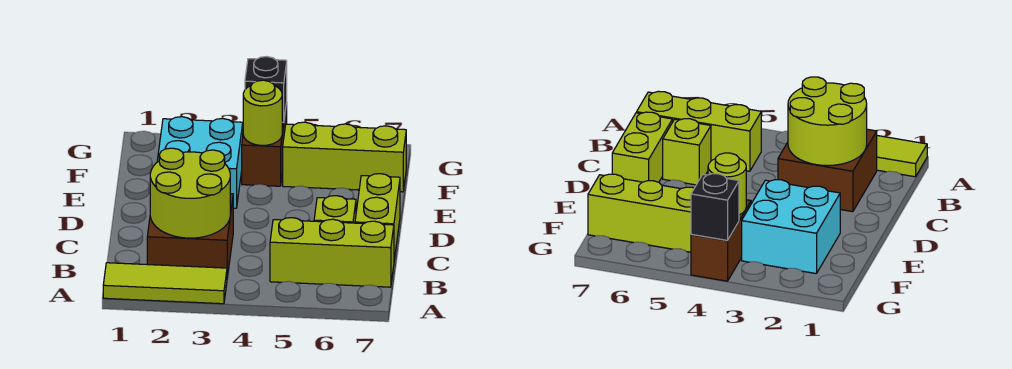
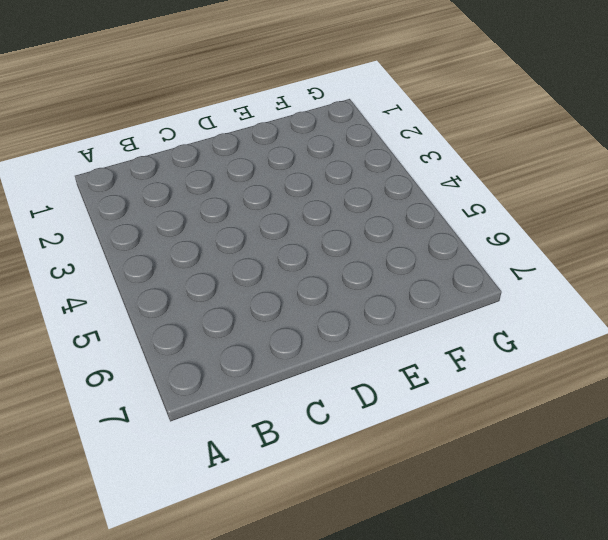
none -> lime 1x3 tile [103,263,227,304]
none -> brown 2x2 brick [147,194,233,277]

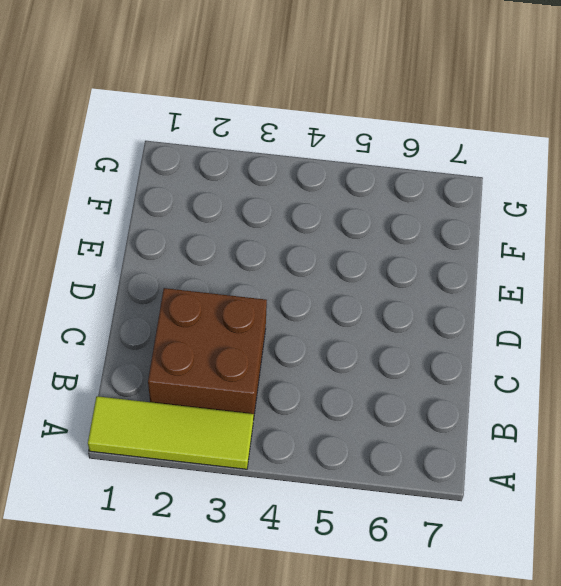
none -> lime 1x3 brick [270,218,394,287]
none -> lime 1x1 brick [314,196,356,223]

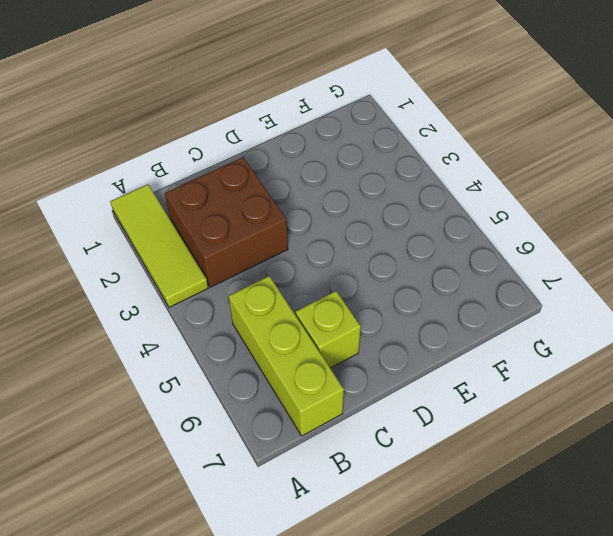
none -> lime 1x2 brick [355,174,400,260]
none -> cyan 2x2 brick [157,117,243,208]

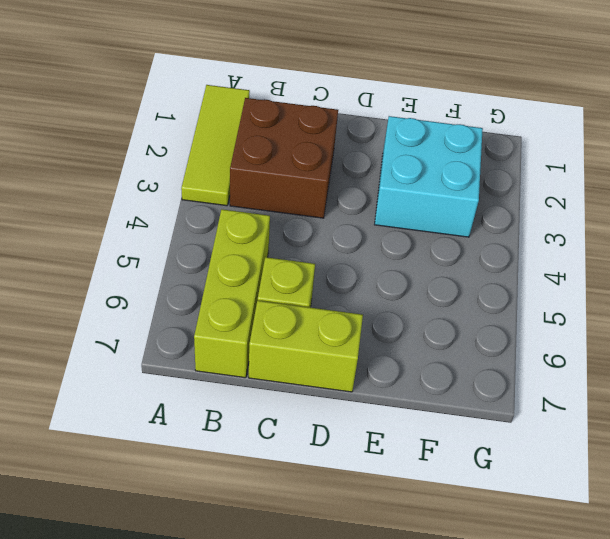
none -> brown 1x2 brick [242,103,287,186]
none -> lime 1x3 brick [283,122,406,192]

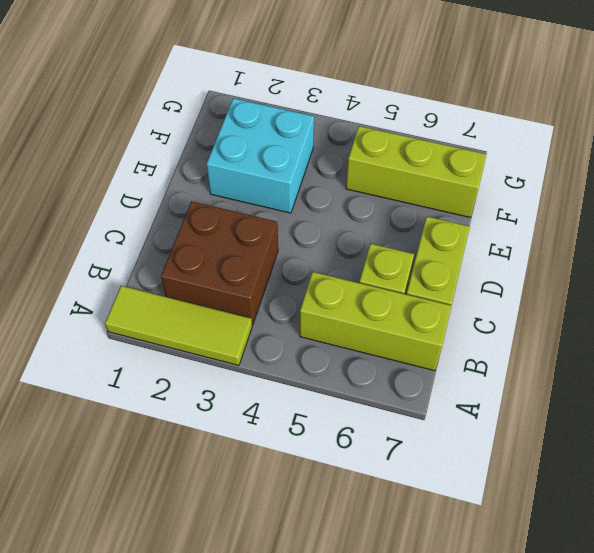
none -> brown 1x2 brick [242,103,287,186]
none -> lime 2x2 round brick [150,148,230,238]

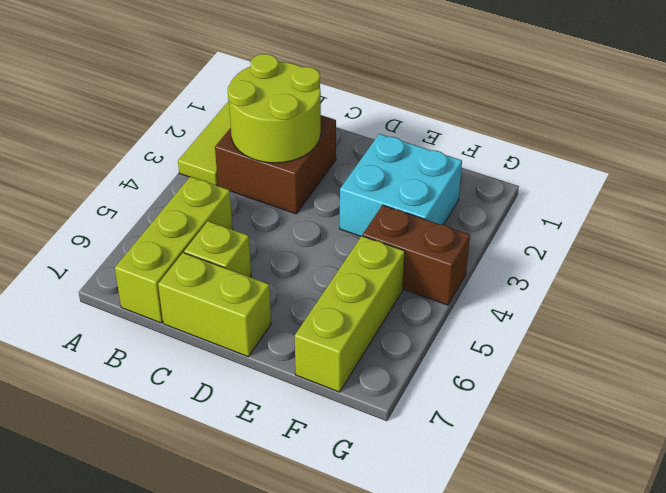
none -> lime 1x1 round brick [243,80,282,145]
none -> black 1x1 brick [245,57,287,123]

